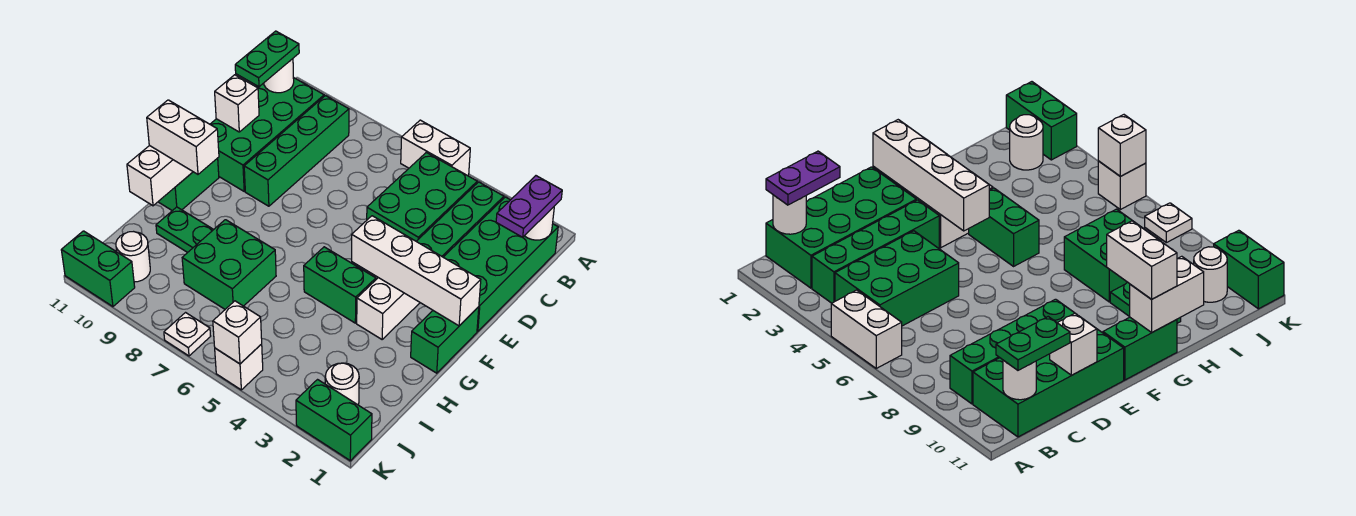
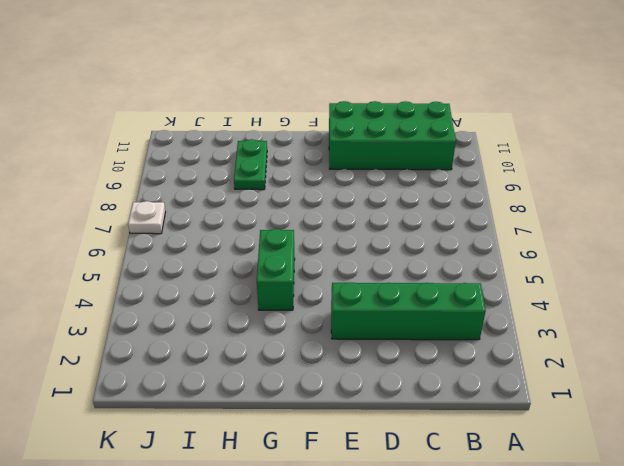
none -> white 1x2 brick [401,120,470,176]
none -> green 2x4 brick [443,197,558,332]
none -> green 2x3 brick [367,153,477,241]

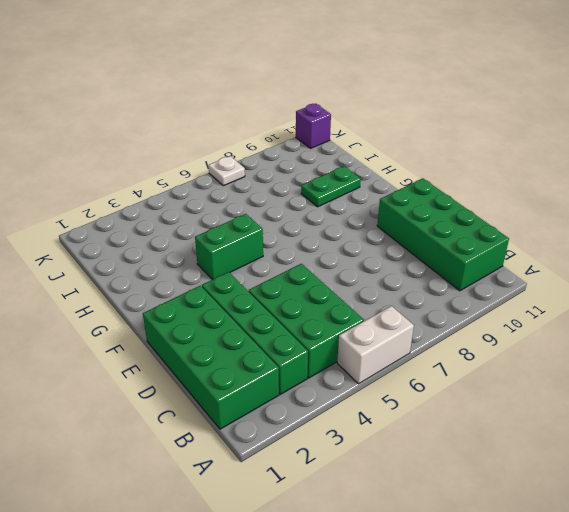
purple 1x1 brick [296,104,331,148] -> green 1x2 brick [61,231,135,307]
none -> green 1x4 brick [244,96,349,206]
none -> green 1x2 brick [411,307,479,373]
none -> white 1x2 brick [357,278,420,339]

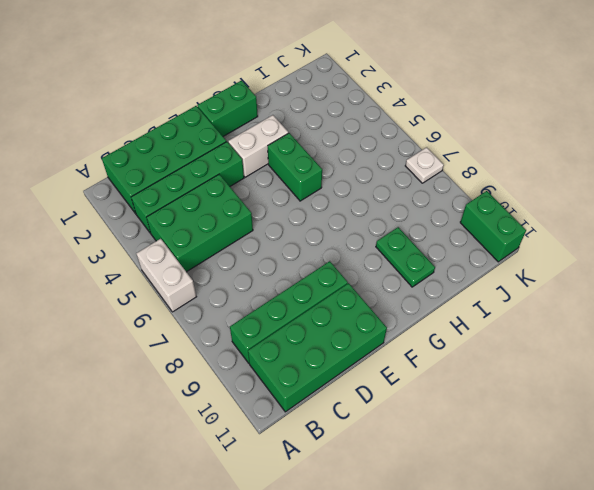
none -> green 1x2 brick [158,158,219,211]
none -> green 2x2 brick [182,220,276,309]
none -> white 1x1 round brick [325,363,359,405]

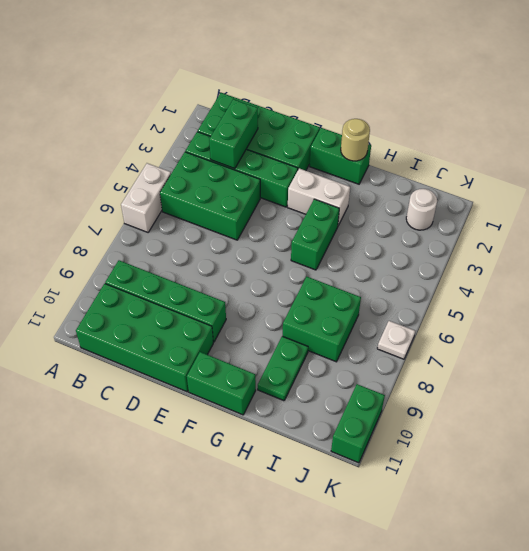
green 1x2 brick [209,99,258,169] -> green 1x2 brick moved to [296,380,372,461]
tan 1x1 round brick [341,119,370,161] -> none
none -> white 1x1 round brick [116,232,150,282]
none -> white 1x1 brick [215,344,263,390]
none -> white 1x1 round brick [525,207,554,240]

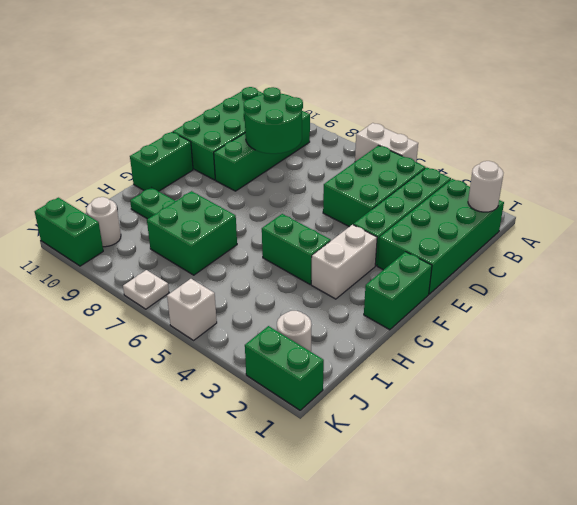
green 2x2 round brick [244,87,303,154] -> none
none -> white 1x1 round brick [264,59,294,93]
none -> white 1x1 brick [215,75,259,132]
none -> white 1x4 brick [352,216,481,326]

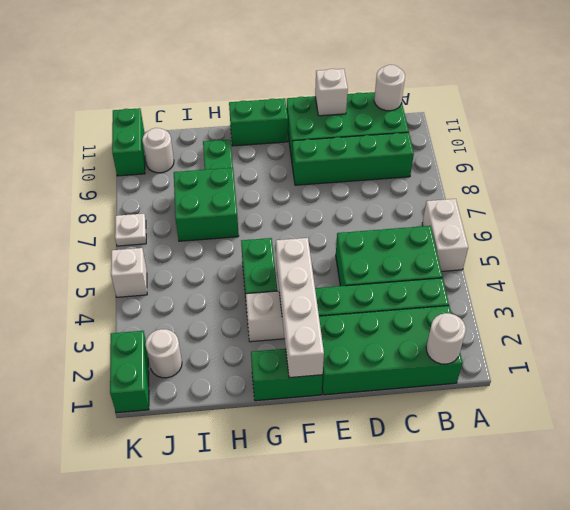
none -> white 1x2 brick [127,145,193,206]
none -> white 1x1 brick [213,301,262,364]
none -> purple 1x2 plate [496,176,562,237]

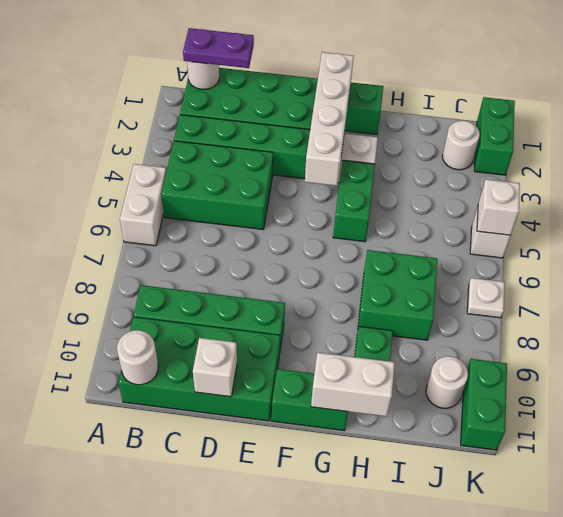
none -> green 1x2 plate [235,31,299,87]
none -> white 1x2 brick [147,100,219,174]

